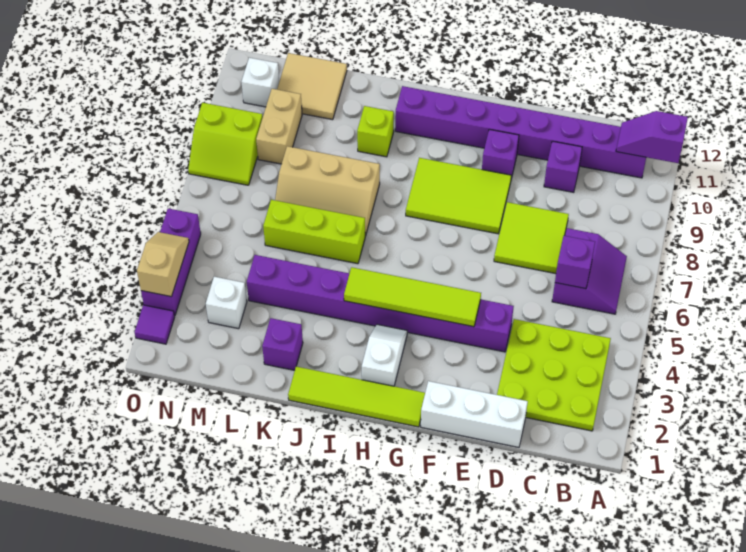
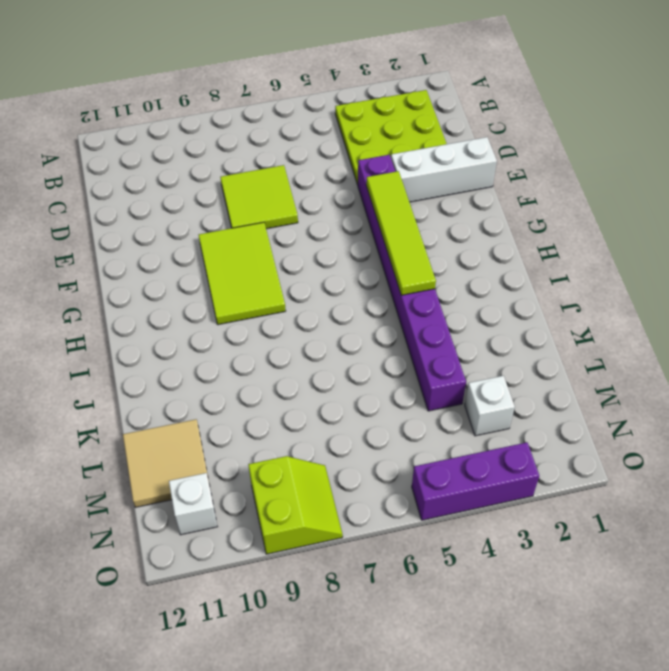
white 1x3 brick [391,137,497,202] -> white 1x3 brick turned to [421,381,528,447]
none -> purple 2x2 slope [552,228,627,314]
none -> purple 1x8 brick [395,86,646,178]
none -> purple 1x1 brick [544,141,582,192]

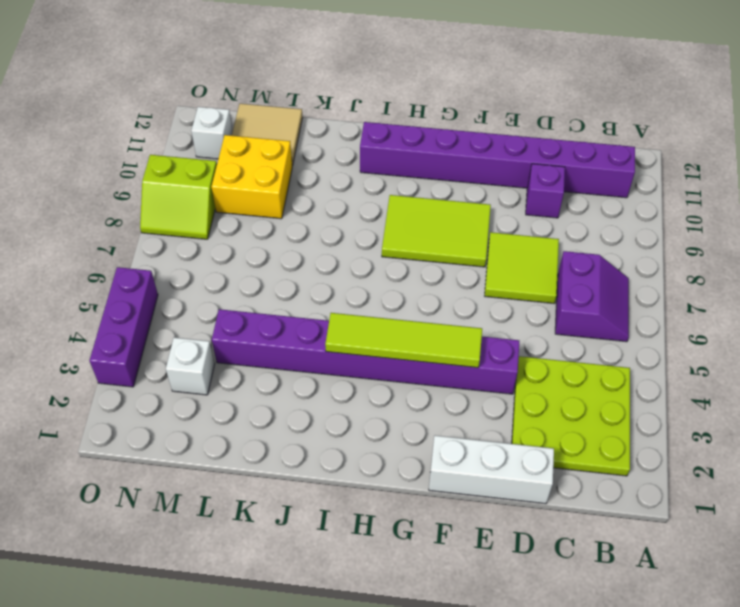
yellow 2x2 brick [212,135,292,219] -> tan 1x2 brick [256,89,302,164]
none -> purple 1x1 brick [482,129,519,179]
none -> lime 1x4 tile [288,367,425,427]
none -> white 1x2 slope [362,324,407,386]

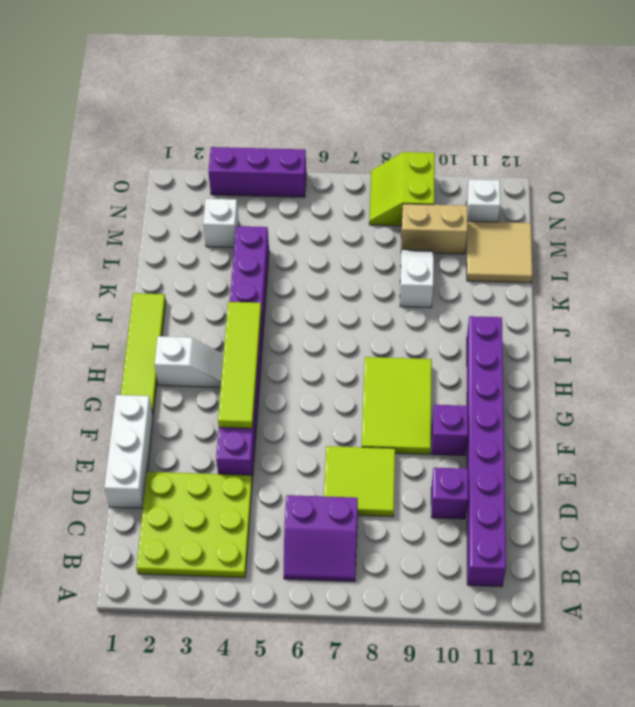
white 1x2 slope [400,249,434,308] -> none
none -> lime 1x3 brick [263,200,365,264]
none -> tan 2x3 slope [275,146,380,236]
none -> lime 1x1 brick [357,106,394,157]

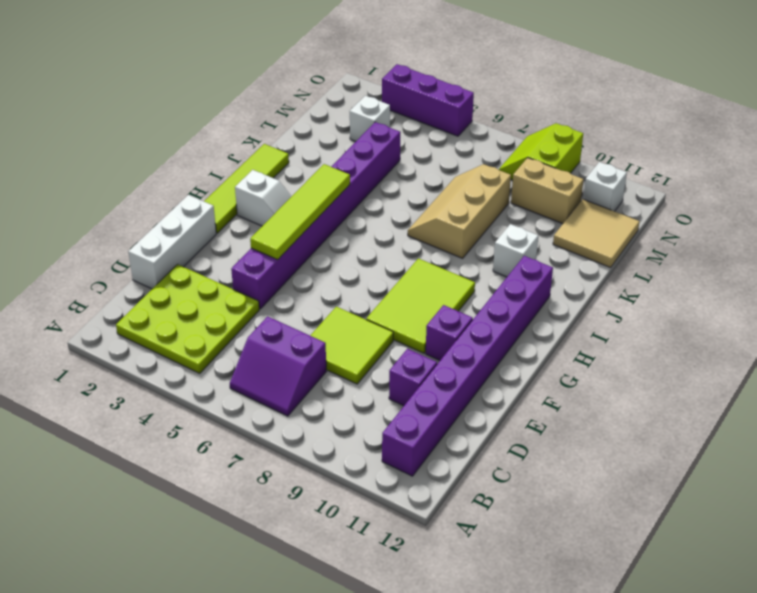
white 1x1 brick [493,224,538,277] -> lime 1x1 brick [357,106,394,157]
none -> lime 1x3 brick [263,200,365,264]
none -> purple 1x1 brick [262,318,303,370]
none -> purple 1x1 tile [134,305,175,344]

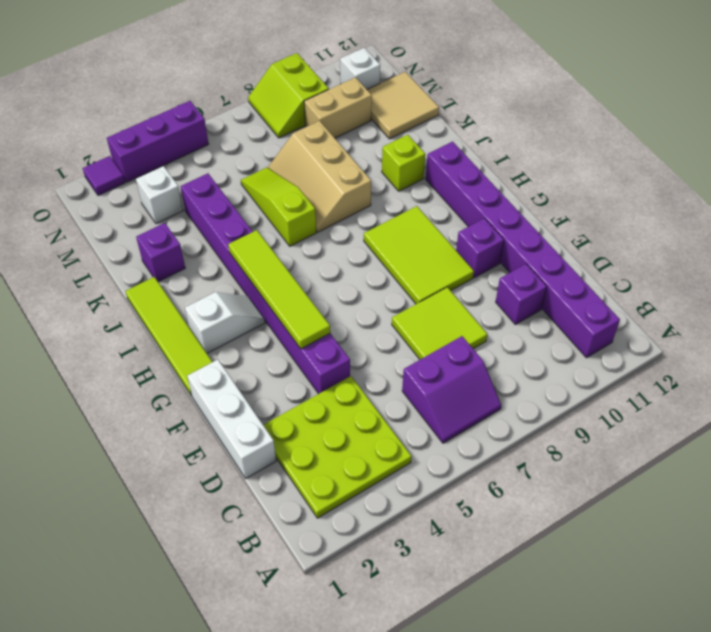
lime 1x3 slope [241,167,316,246] -> lime 1x3 brick [263,200,365,264]
none -> purple 1x2 slope [616,111,688,163]
none -> purple 1x1 brick [555,235,595,289]
none -> tan 1x2 slope [137,232,189,297]

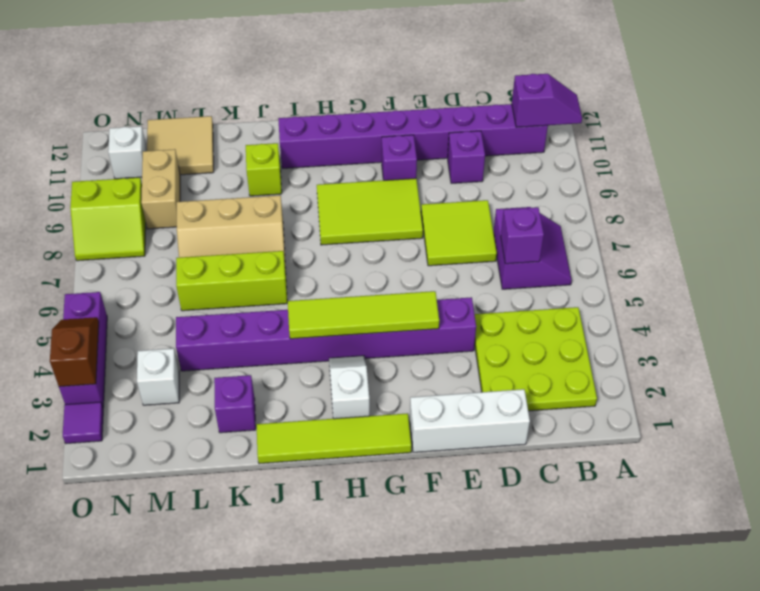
purple 1x2 slope [512,74,582,127] -> purple 1x2 slope turned to [616,111,688,163]
brown 1x2 slope [50,317,99,387] -> tan 1x2 slope [137,232,189,297]

